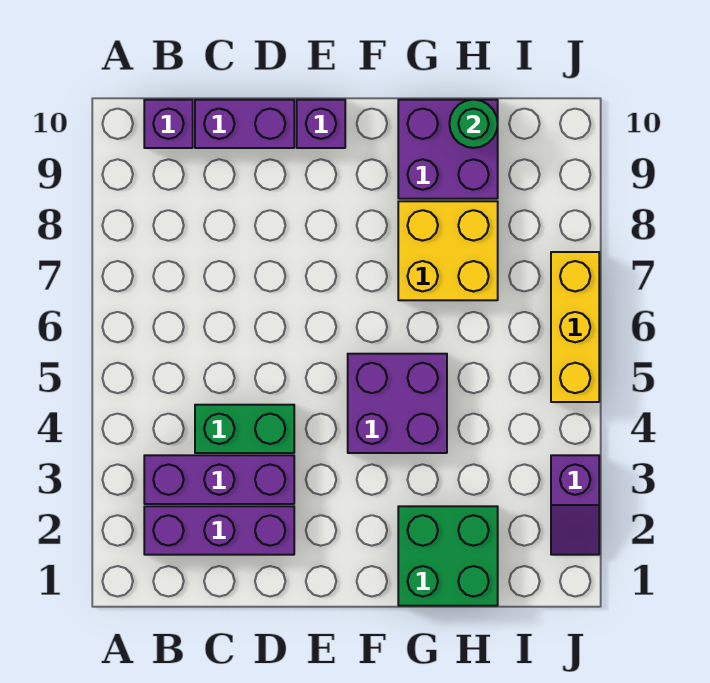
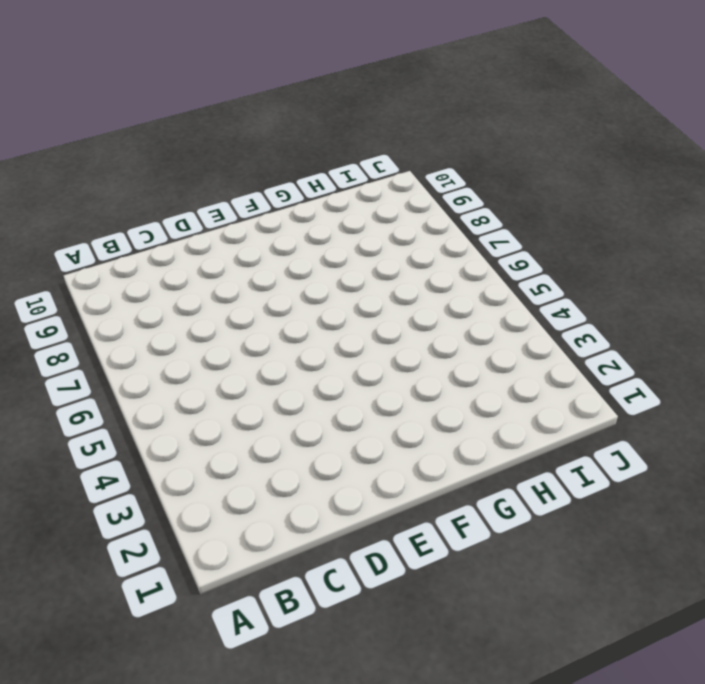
none -> purple 1x3 brick [144,506,294,555]
none -> purple 1x3 brick [144,455,294,504]
none -> purple 1x1 brick [144,100,193,148]

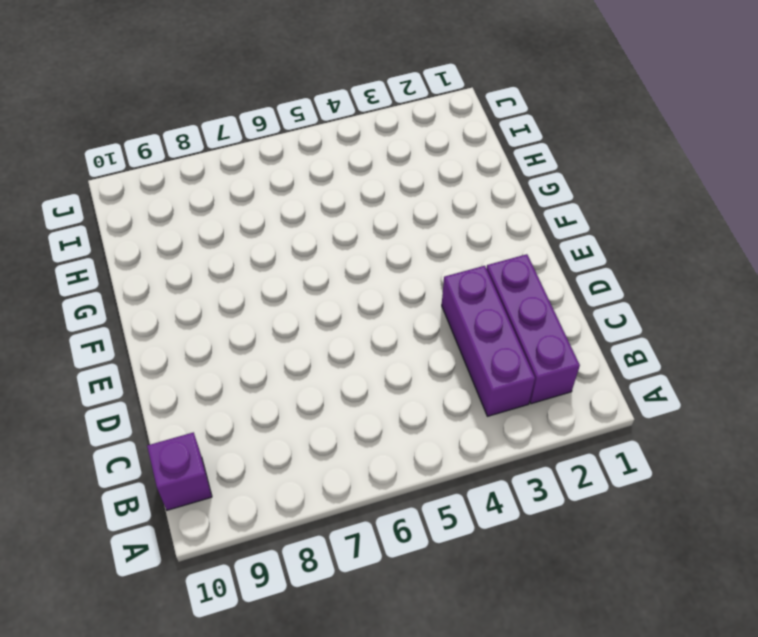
none -> green 1x2 brick [195,405,294,453]
none -> purple 1x2 brick [195,100,294,148]
none -> purple 1x1 brick [297,100,345,148]

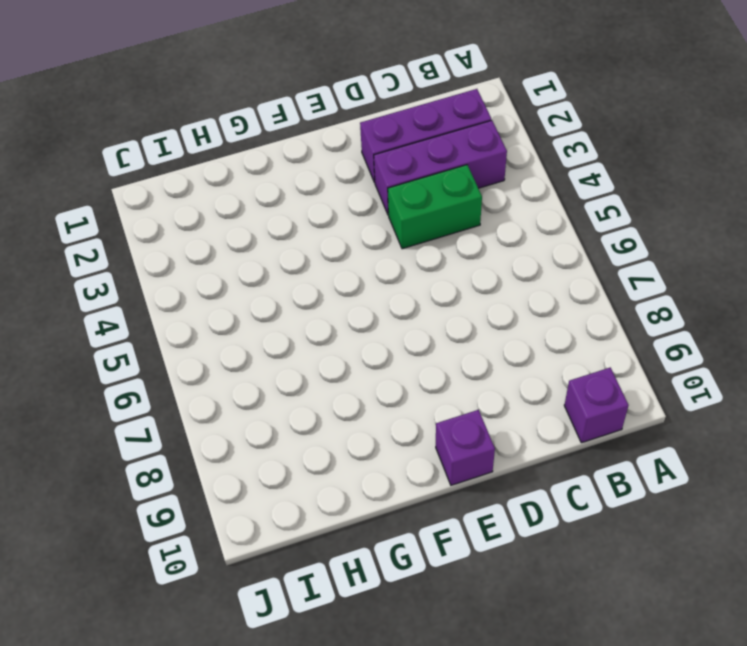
none -> purple 1x2 brick [195,100,294,148]
none -> purple 2x2 brick [348,354,447,453]
none -> green 2x2 brick [398,506,498,606]

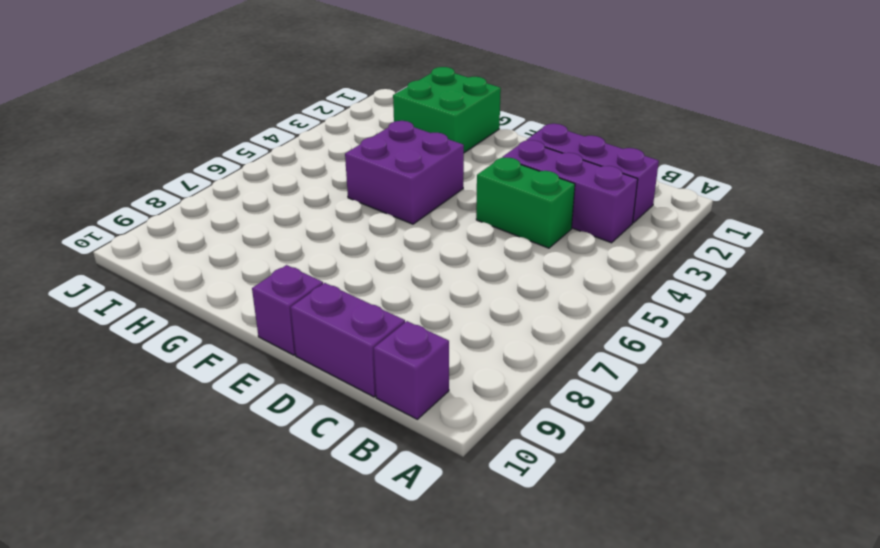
none -> yellow 2x2 brick [398,201,498,300]
none -> purple 2x2 brick [398,100,498,199]
none -> purple 1x2 slope [551,455,599,555]

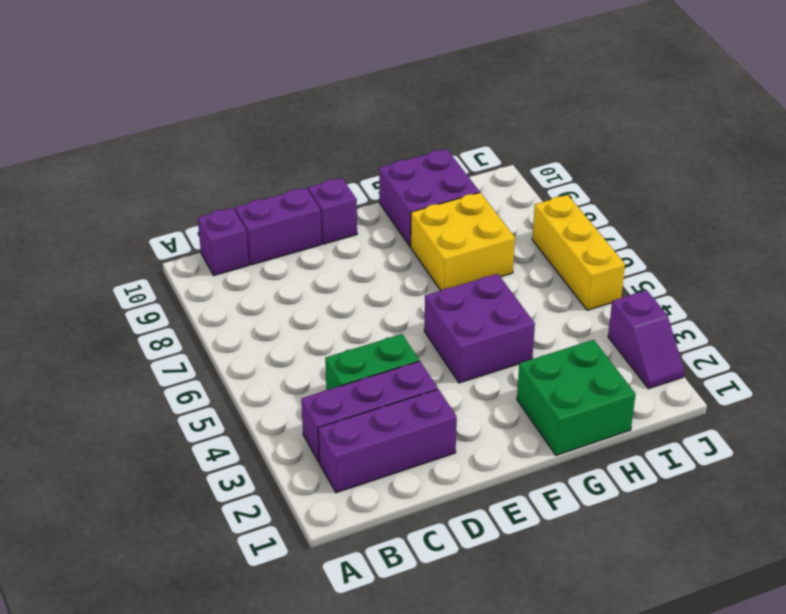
none -> green 1x1 round brick [449,100,498,148]

